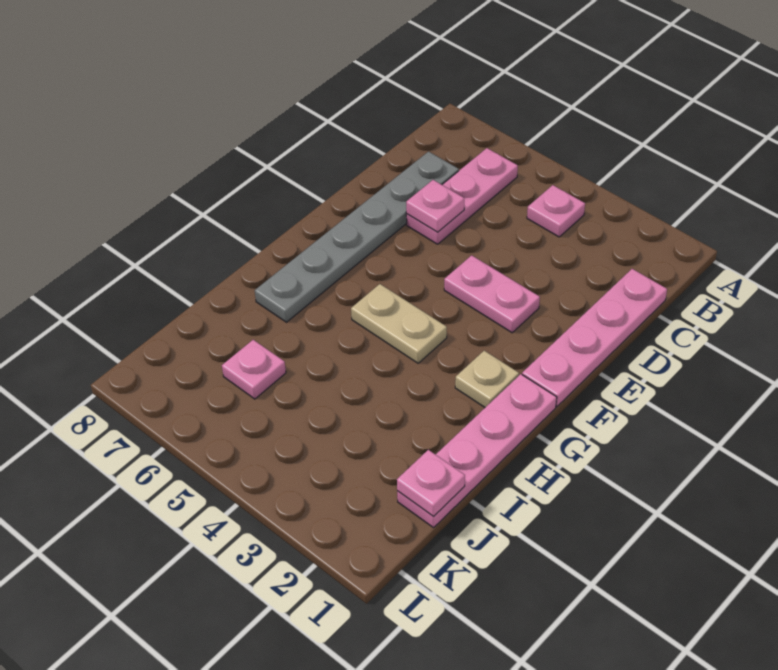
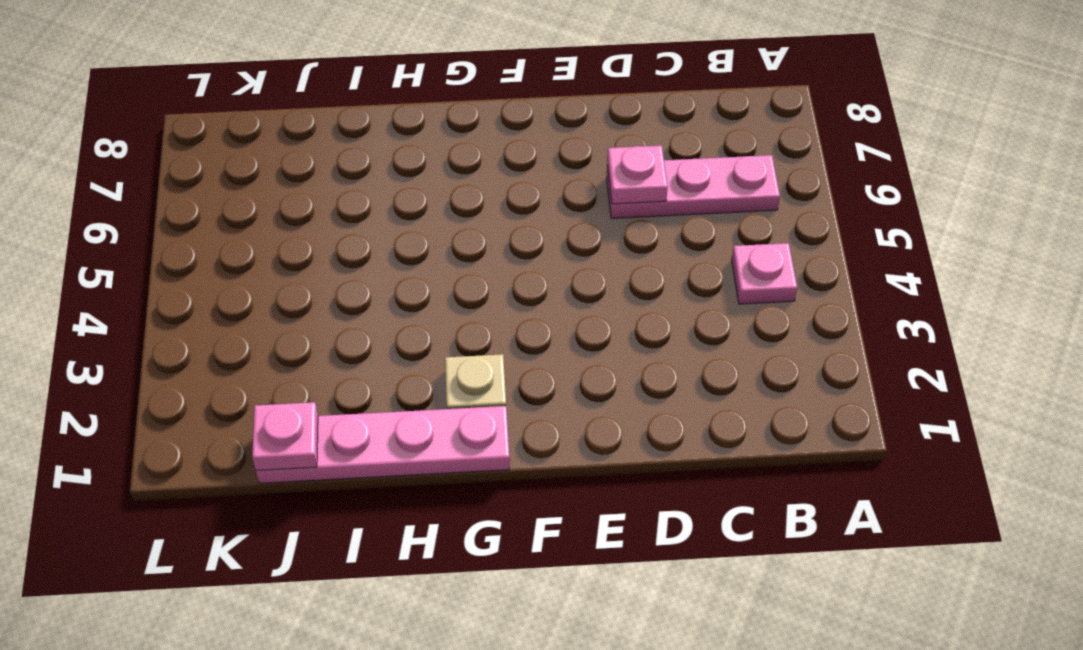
none -> pink 1x4 plate [522,269,667,407]
none -> grey 1x6 plate [255,152,459,322]

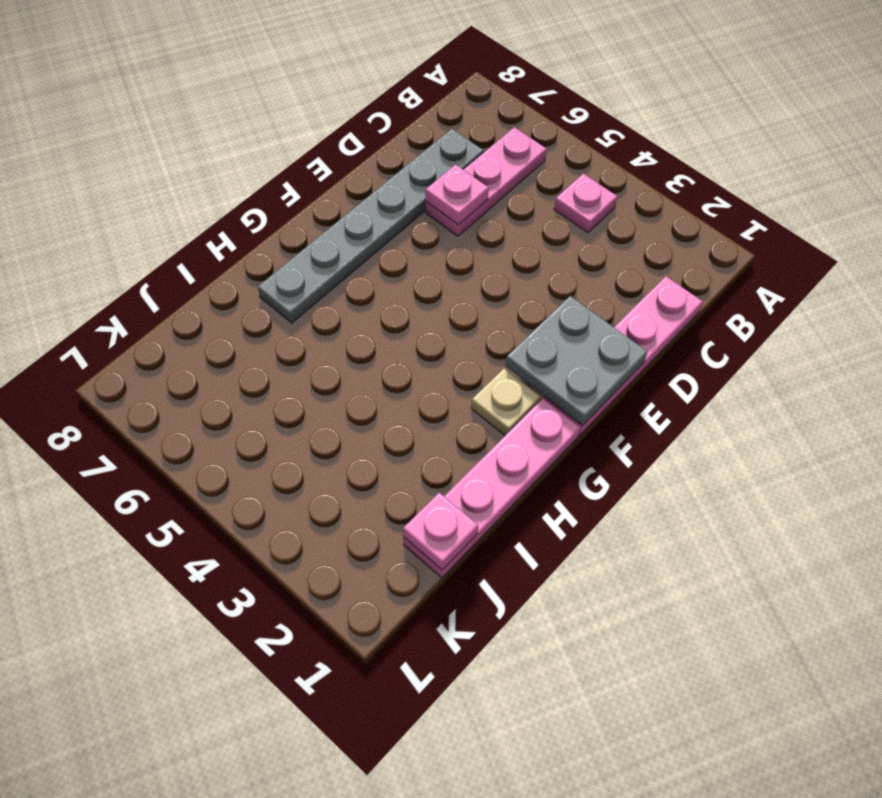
grey 2x2 plate [506,296,647,426] -> none
none -> pink 1x2 plate [444,255,540,333]
none -> tan 1x2 plate [351,284,447,363]

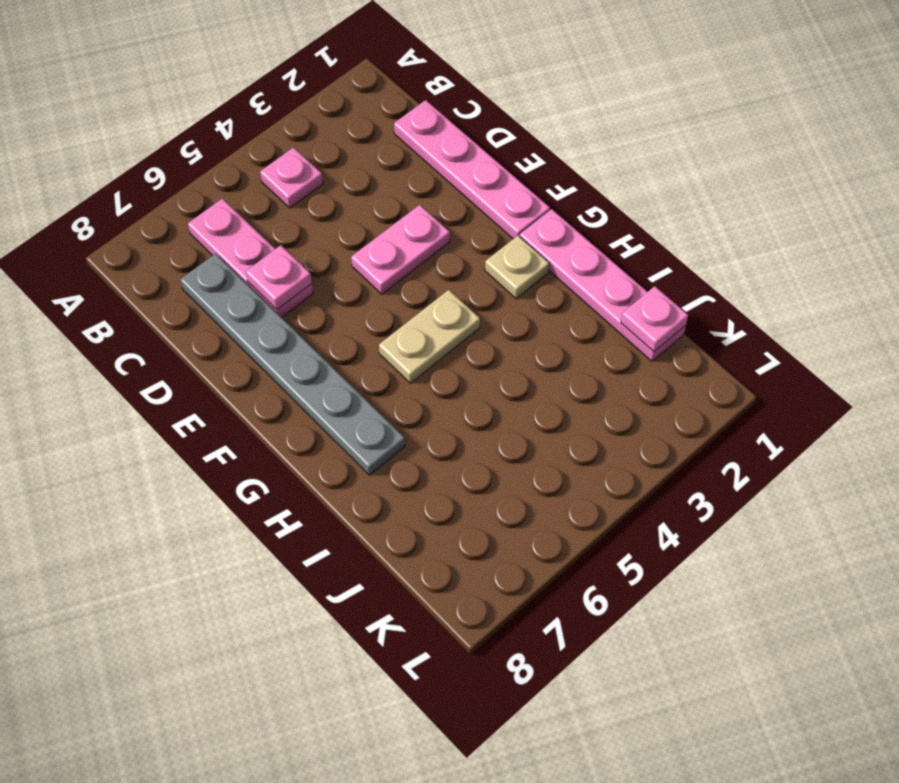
none -> pink 1x1 plate [222,340,286,399]

